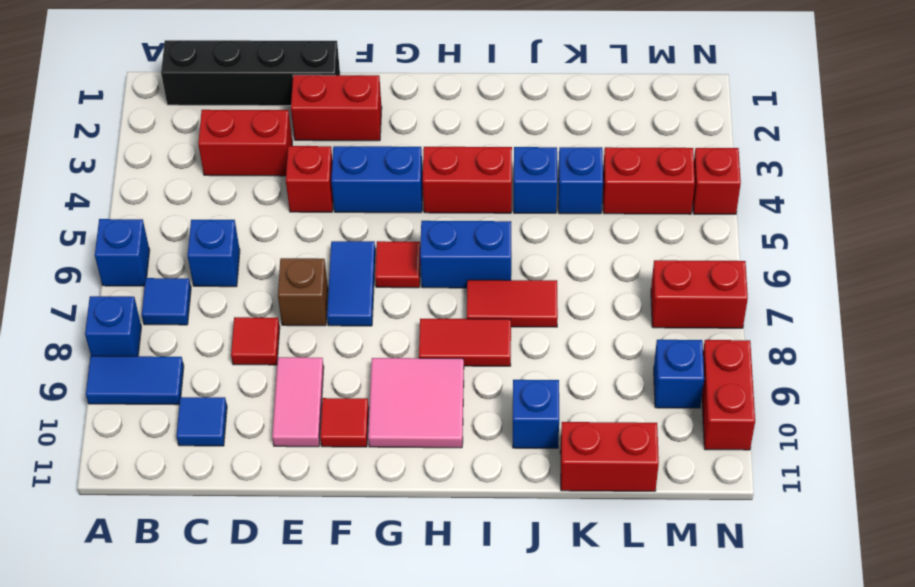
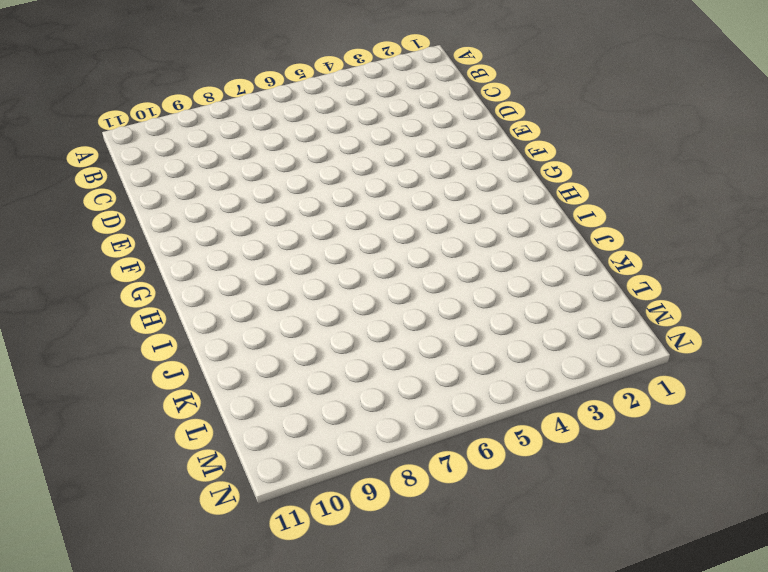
none -> blue 1x1 brick [95,219,150,286]
none -> blue 1x1 brick [85,296,141,356]
none -> blue 1x2 tile [86,356,184,405]
none -> black 1x4 brick [161,40,340,106]

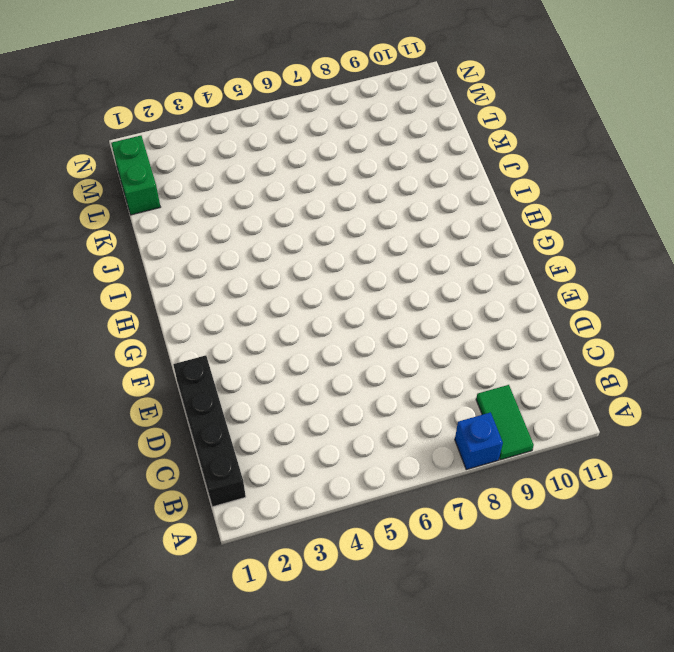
green 1x2 tile [476,385,534,460] -> blue 1x2 tile [86,356,184,405]
green 1x2 brick [111,136,160,215] -> none
none -> blue 1x1 brick [95,219,150,286]
none -> blue 1x1 tile [142,278,191,325]
none -> red 1x2 brick [198,110,292,176]
none -> blue 1x1 brick [188,220,240,287]

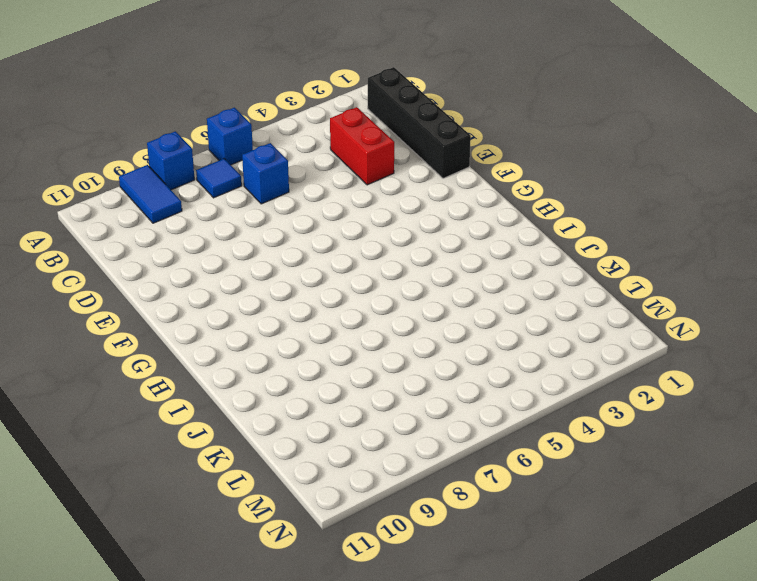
none -> blue 1x1 tile [176,397,227,446]
none -> red 1x1 tile [231,317,280,365]
none -> red 1x2 brick [291,75,382,141]
none -> red 1x1 brick [286,146,333,212]

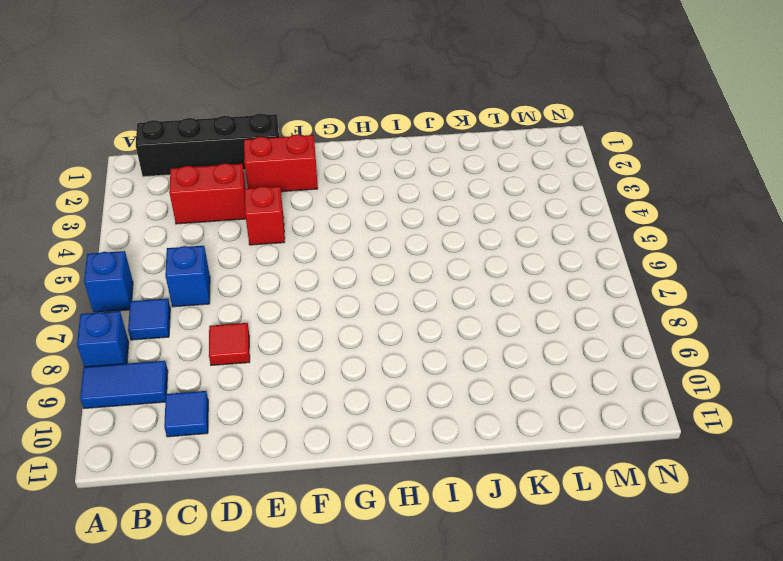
none -> brown 1x1 brick [278,258,328,326]
none -> pink 1x2 tile [272,357,324,447]
none -> blue 1x2 brick [331,146,423,213]
none -> blue 1x2 tile [327,241,375,326]

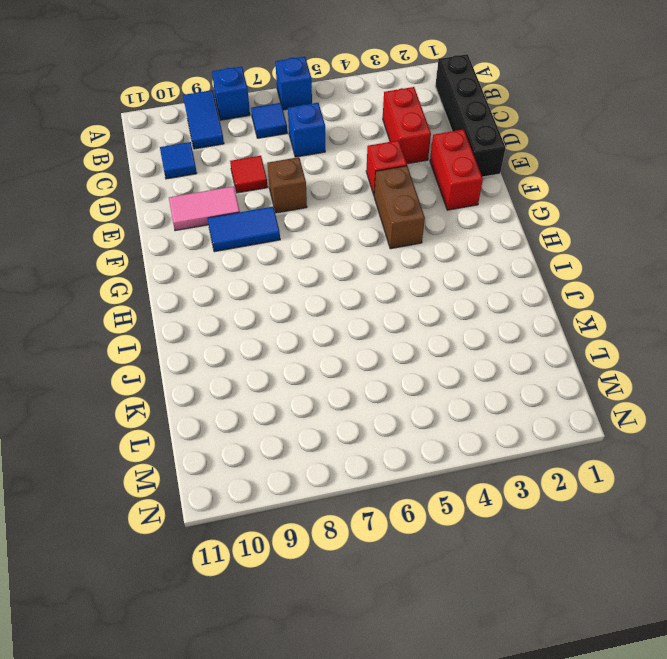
brown 1x2 brick [374,166,425,249] -> blue 1x2 brick [331,146,423,213]
blue 1x2 tile [208,207,280,252] -> blue 1x2 tile moved to [327,241,375,326]
none -> red 1x1 tile [320,398,369,447]
none -> red 1x1 tile [375,241,420,288]
none -> pink 2x2 tile [368,358,464,448]
none -> red 1x2 brick [423,147,512,213]

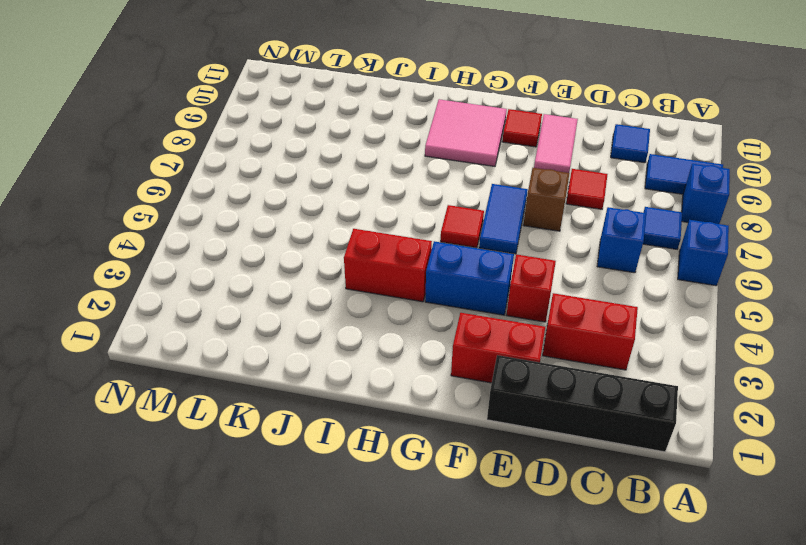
none -> blue 1x2 brick [420,221,511,288]
none -> red 1x2 tile [419,319,511,366]
none -> red 1x2 tile [467,280,558,327]
none -> blue 1x1 brick [514,147,557,213]

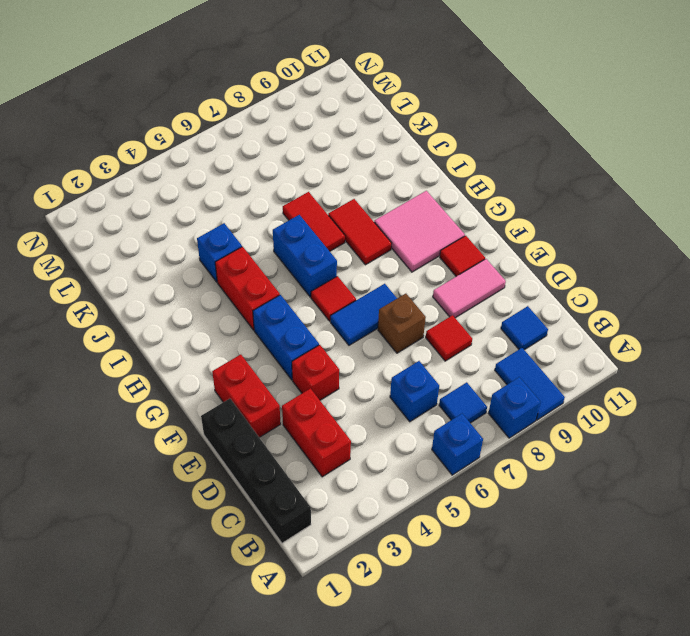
none -> blue 1x1 brick [513,380,559,448]
none -> blue 1x1 brick [558,147,603,214]
none -> red 1x2 brick [560,422,659,491]
none -> red 1x2 brick [603,147,695,214]

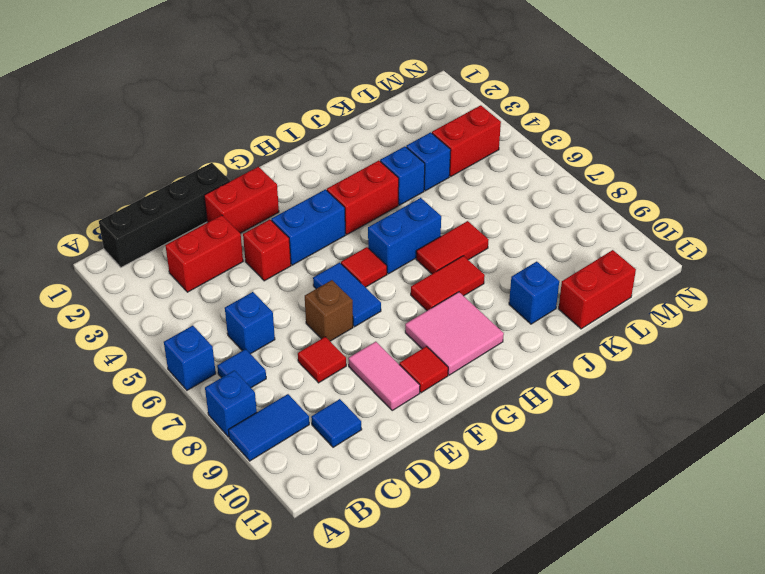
none -> red 1x2 brick [651,260,748,328]
none -> blue 1x1 brick [654,340,704,408]
none -> red 1x1 brick [693,148,741,214]
none -> red 1x2 brick [702,340,755,450]

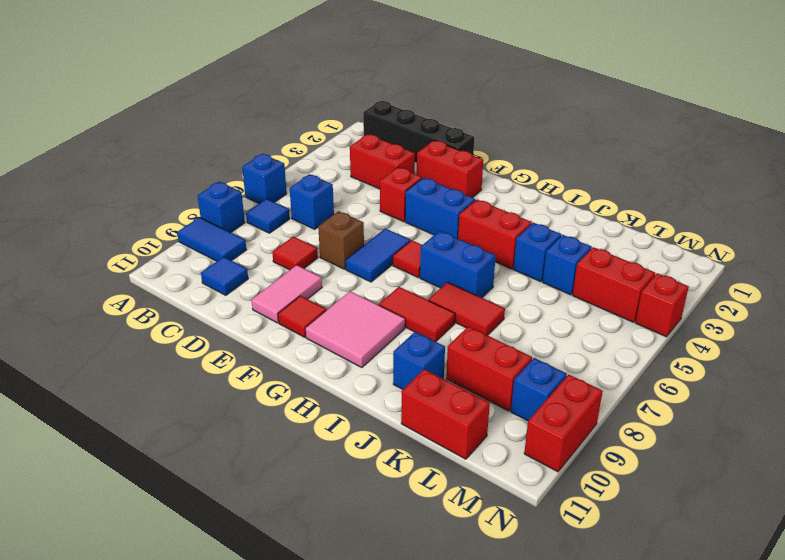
red 1x2 brick [446,326,532,411] -> red 1x2 brick moved to [651,260,748,328]

